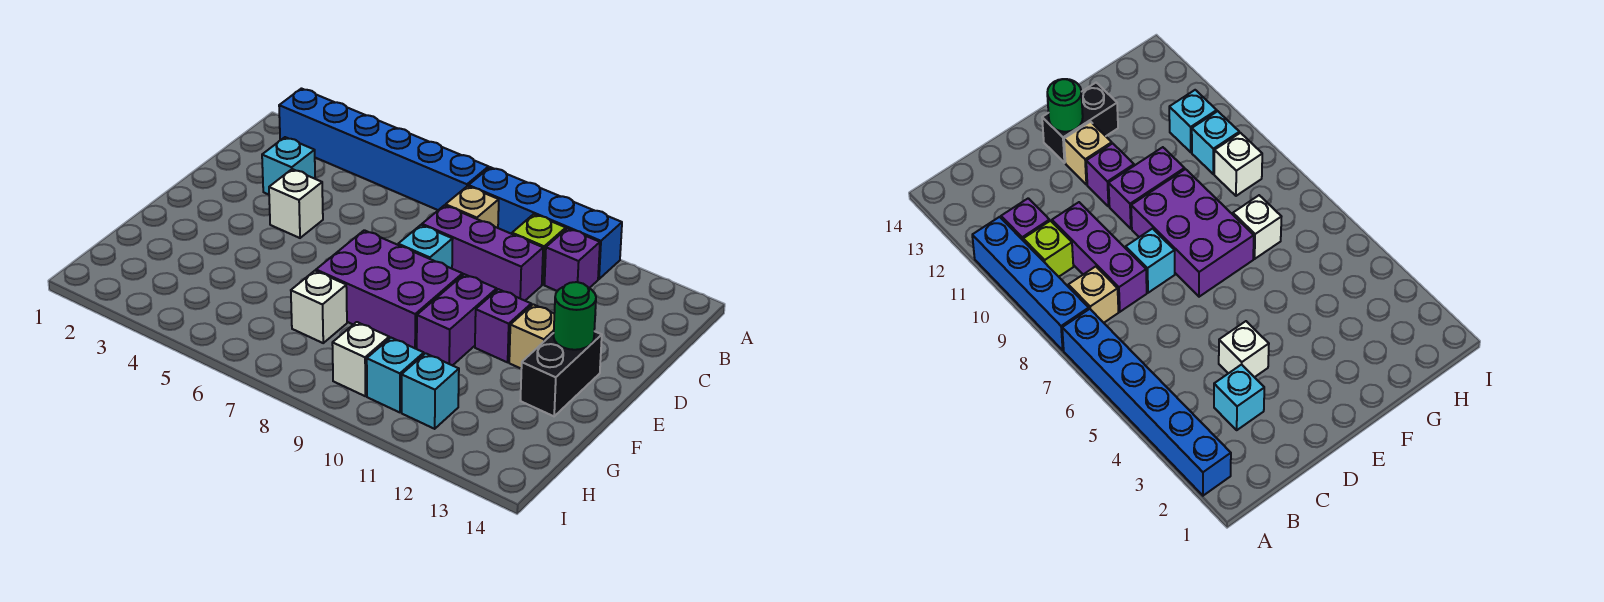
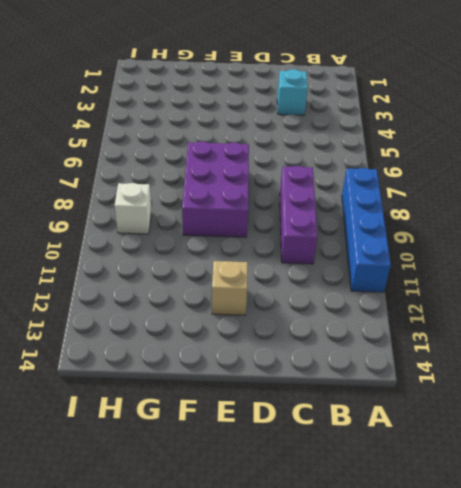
none -> blue 1x6 brick [279,89,489,210]
none -> tan 1x1 brick [445,186,499,228]
none -> lime 1x1 brick [512,214,566,285]

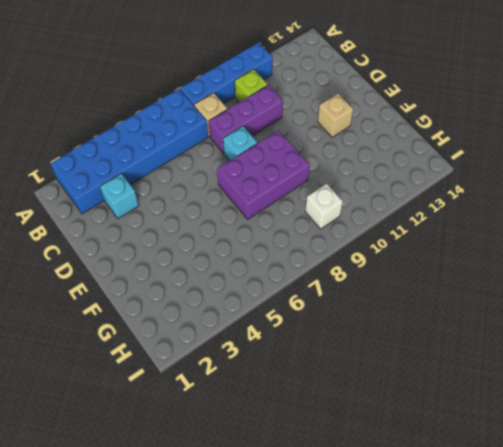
blue 2x6 brick [50,89,208,214] -> blue 1x6 brick [279,89,489,210]
none -> purple 1x1 brick [545,228,600,291]
none -> white 1x1 brick [269,169,323,238]
none -> purple 1x2 brick [417,274,497,366]

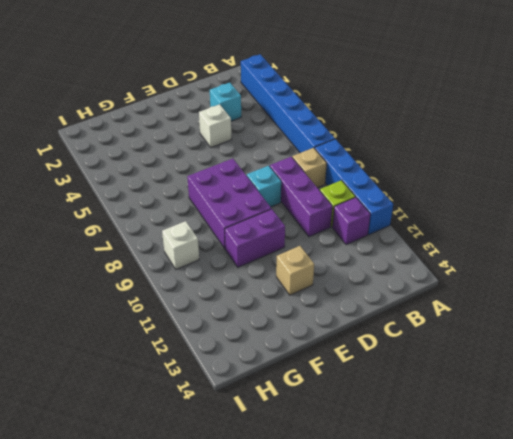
none -> purple 1x1 brick [475,289,531,362]
none -> black 1x2 brick [520,331,602,416]
none -> white 1x1 brick [291,271,347,343]

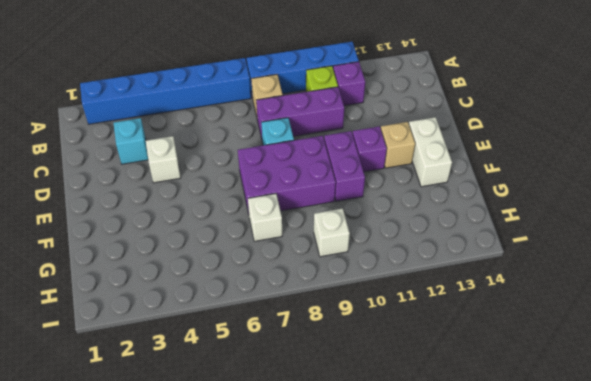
white 1x2 brick [409,117,452,187] -> black 1x2 brick [520,331,602,416]
none -> cyan 1x1 brick [367,338,424,412]
none -> cyan 1x1 brick [402,353,459,429]
none -> green 1x1 round brick [554,282,596,350]

